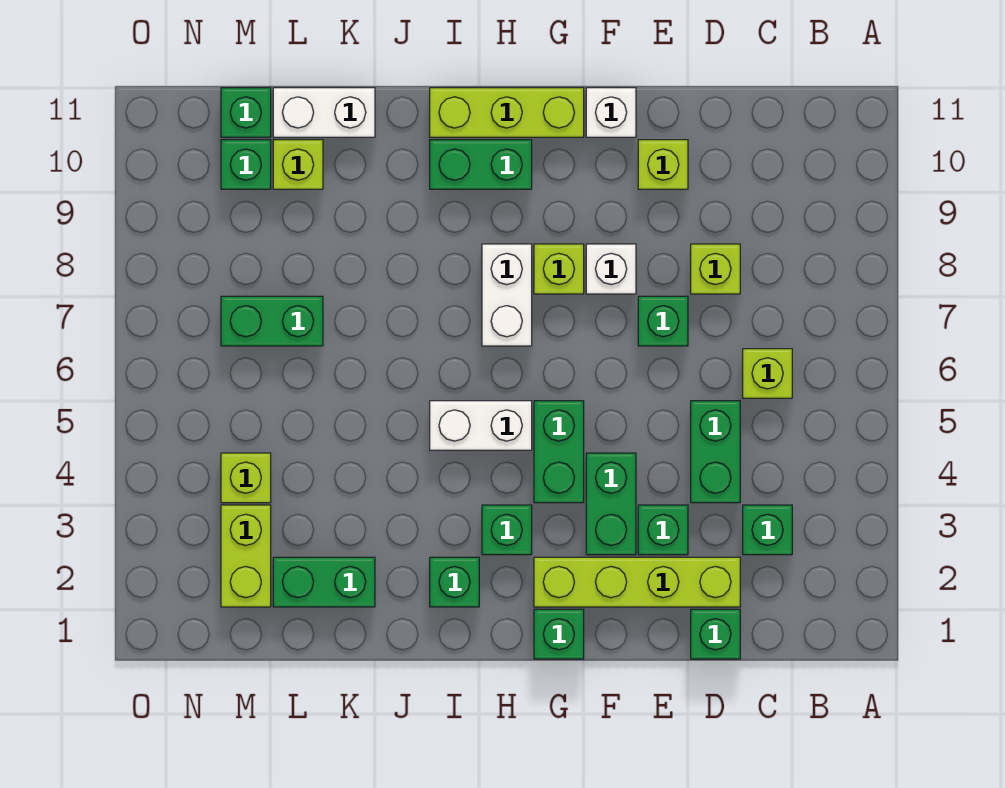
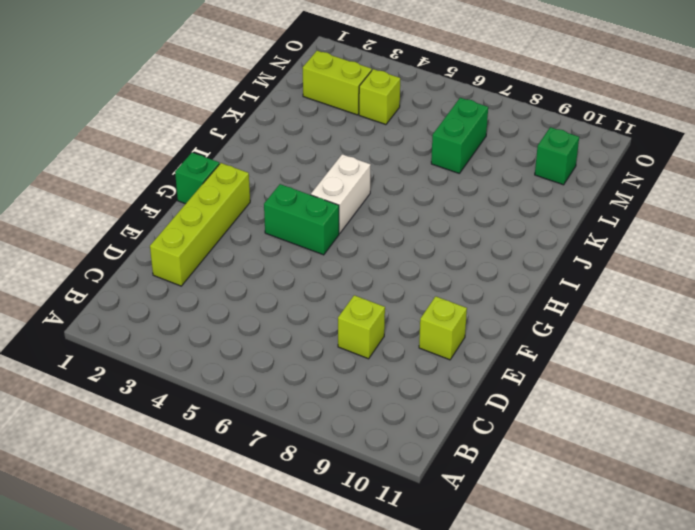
none -> green 1x1 brick [743,505,792,555]
none -> lime 1x1 brick [743,349,792,398]
none -> green 1x1 brick [691,609,740,659]

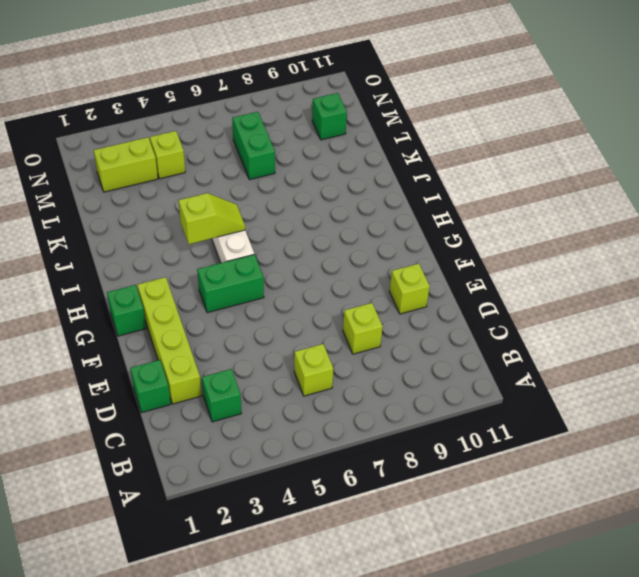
lime 1x2 slope [179,193,245,244] -> none
none -> green 1x2 brick [691,401,740,503]
none -> green 1x1 brick [638,505,688,555]
none -> green 1x1 brick [638,296,688,346]

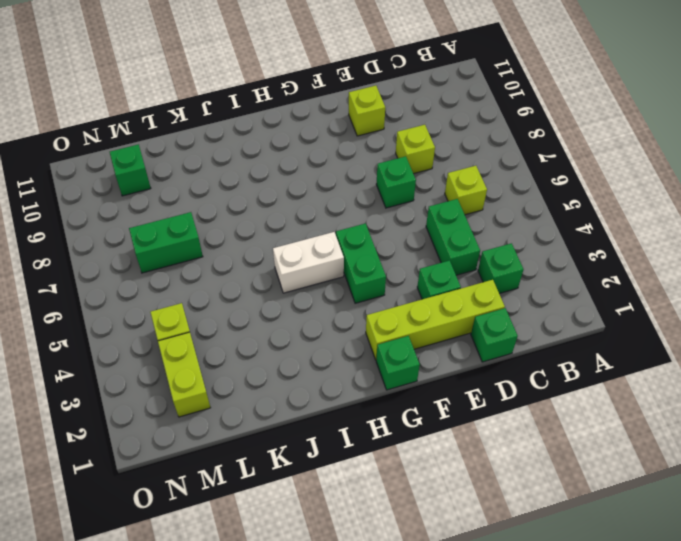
none -> green 1x2 brick [586,453,636,555]
none -> white 1x1 brick [586,244,636,294]
none -> white 1x1 brick [586,88,636,137]

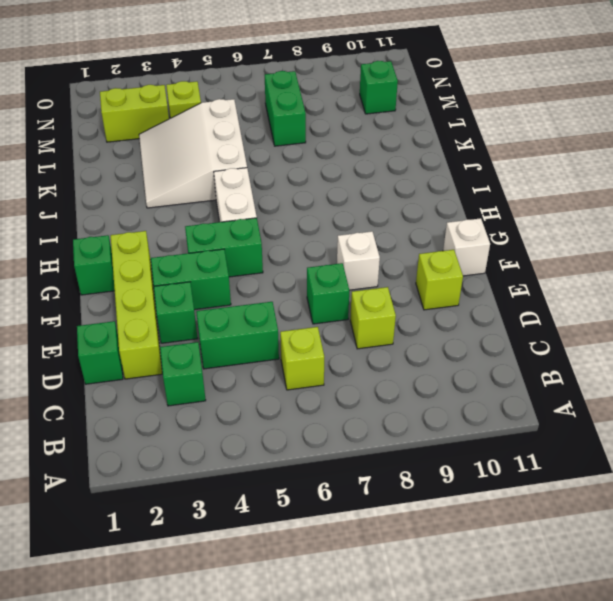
white 3x3 slope [139,99,247,208] -> none
none -> lime 1x1 brick [534,244,584,294]
none -> lime 1x3 brick [430,88,584,137]
none -> green 1x1 brick [482,505,532,555]

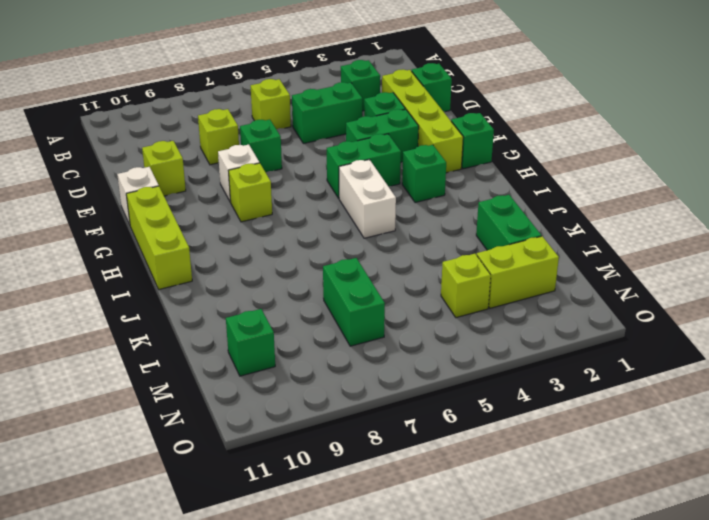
none -> white 1x2 brick [482,244,532,346]
none -> green 1x2 brick [430,140,532,189]
none -> green 1x1 brick [430,557,479,607]

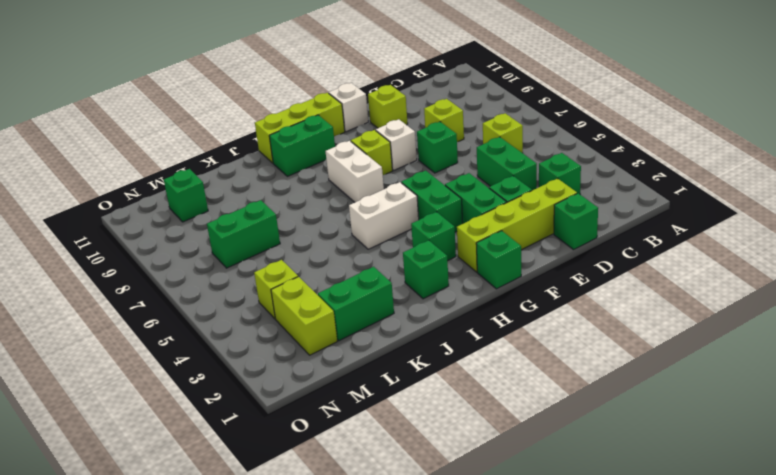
none -> white 1x2 brick [273,88,375,137]
none -> lime 1x1 brick [273,140,323,189]
none -> green 1x1 brick [221,88,271,137]

